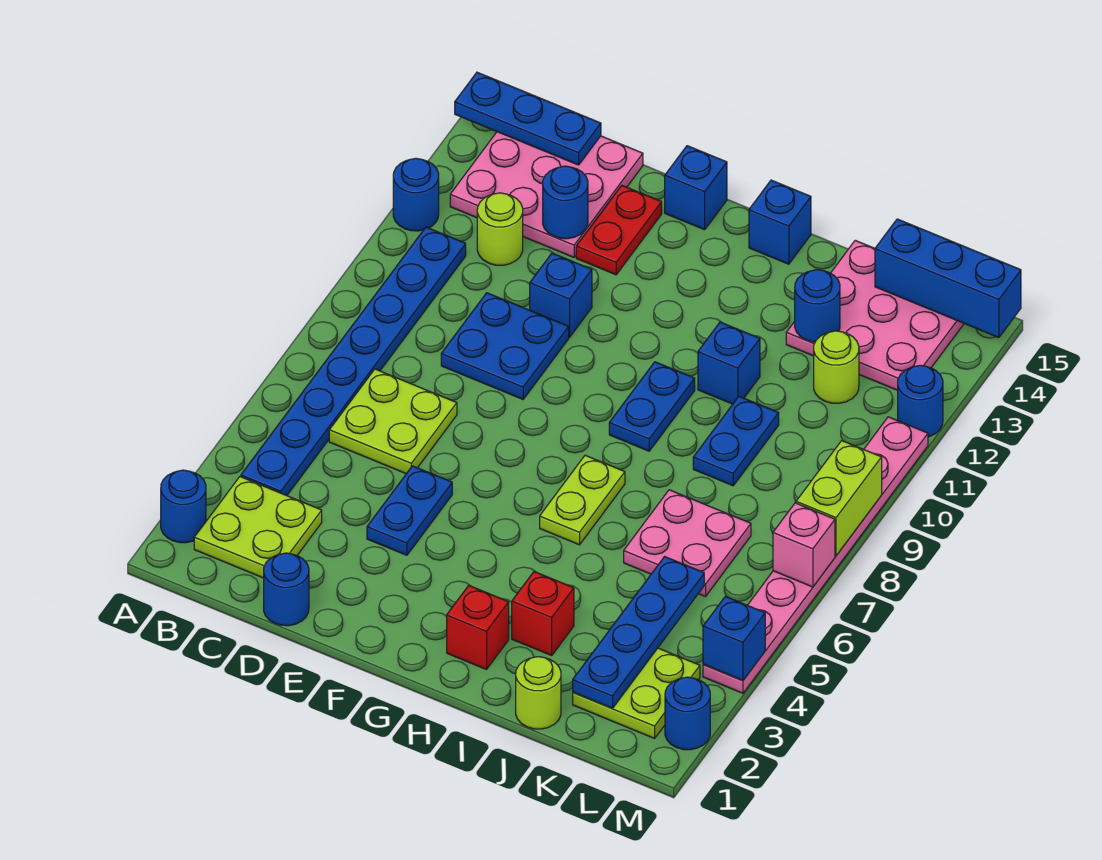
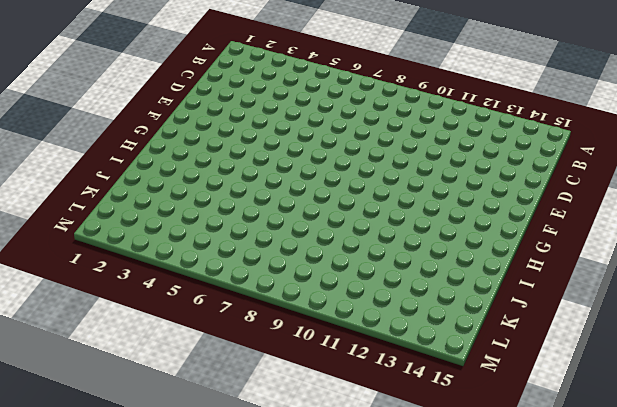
none -> blue 1x1 round brick [161,470,206,543]
none -> blue 1x1 round brick [393,158,439,231]
none -> lime 2x2 plate [194,477,322,578]
none -> blue 1x8 plate [241,227,466,496]

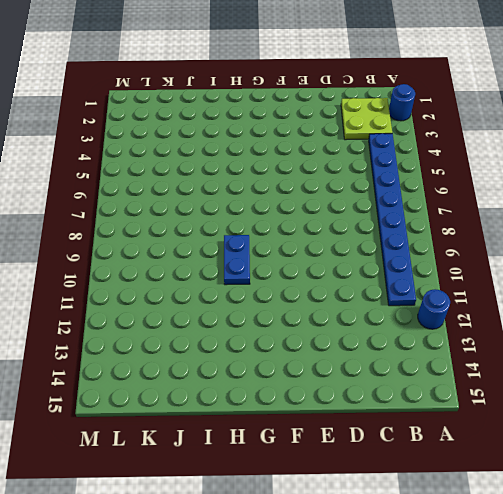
none -> pink 3x3 plate [450,132,643,257]
none -> lime 2x2 plate [329,369,457,474]
none -> lime 1x1 round brick [477,193,523,265]
none -> blue 1x1 round brick [264,553,309,626]

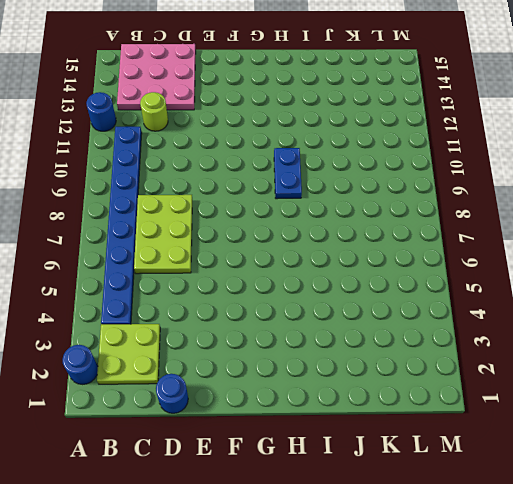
lime 2x3 plate [134,195,192,274] -> lime 2x2 plate [329,369,457,474]
none -> blue 2x2 plate [441,293,569,399]
none -> blue 1x2 plate [367,466,452,555]
none -> blue 1x1 brick [530,253,592,337]
none -> red 1x2 plate [576,186,662,275]

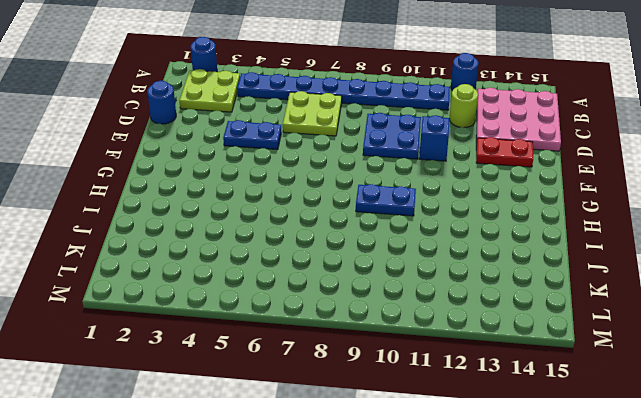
none -> blue 1x1 brick [665,146,727,230]
none -> red 1x1 brick [447,586,509,670]
none -> lime 1x2 plate [540,455,625,545]
none -> blue 1x1 brick [749,180,811,264]

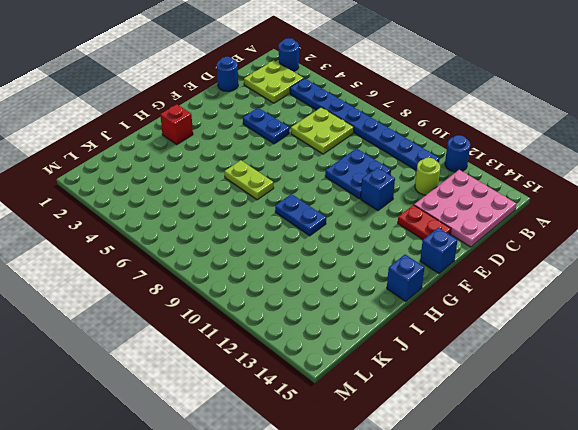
none -> red 1x1 brick [512,572,574,655]
none -> blue 1x1 brick [698,322,760,404]
none -> lime 1x1 round brick [516,657,561,729]
none -> pink 2x2 plate [624,490,751,597]

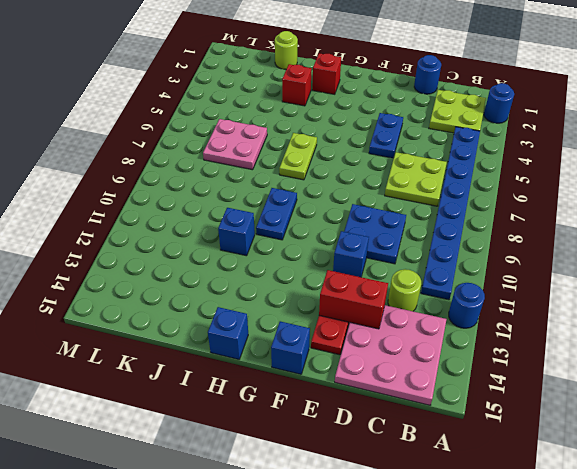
red 1x2 brick [319,270,388,329] -> blue 1x1 round brick [543,166,588,239]
none -> blue 1x2 plate [693,396,779,486]
none -> pink 3x3 plate [786,240,964,390]
none -> lime 2x2 plate [573,648,700,738]
none -> lime 1x1 round brick [814,331,859,403]

